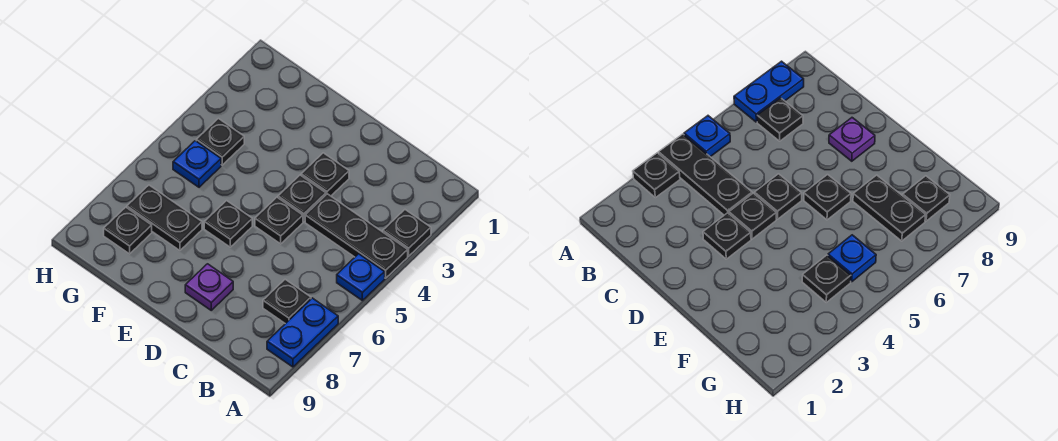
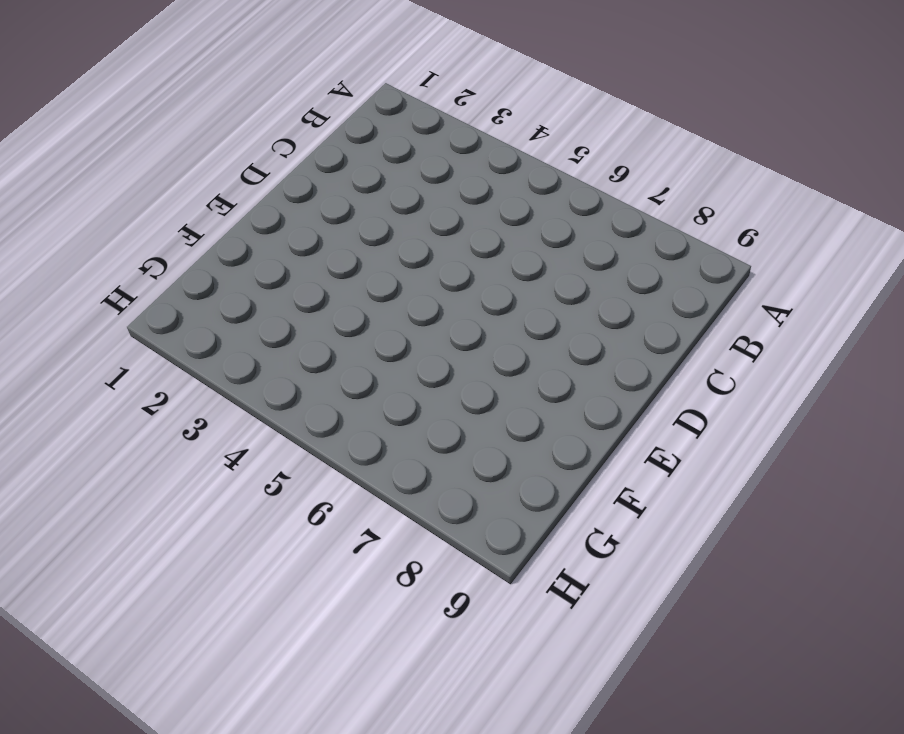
none -> black 1x1 plate [383,210,431,256]
none -> black 1x3 plate [305,194,408,278]
none -> blue 1x1 plate [337,254,385,300]

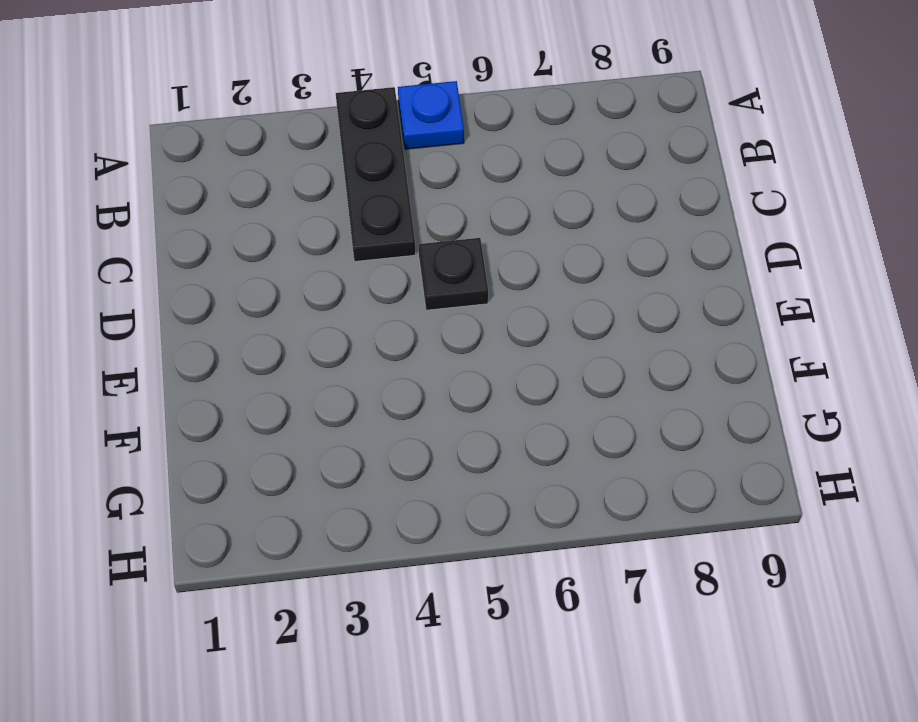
none -> black 1x1 plate [383,210,431,256]
none -> blue 1x2 plate [267,298,338,367]
none -> black 1x1 plate [263,279,311,324]

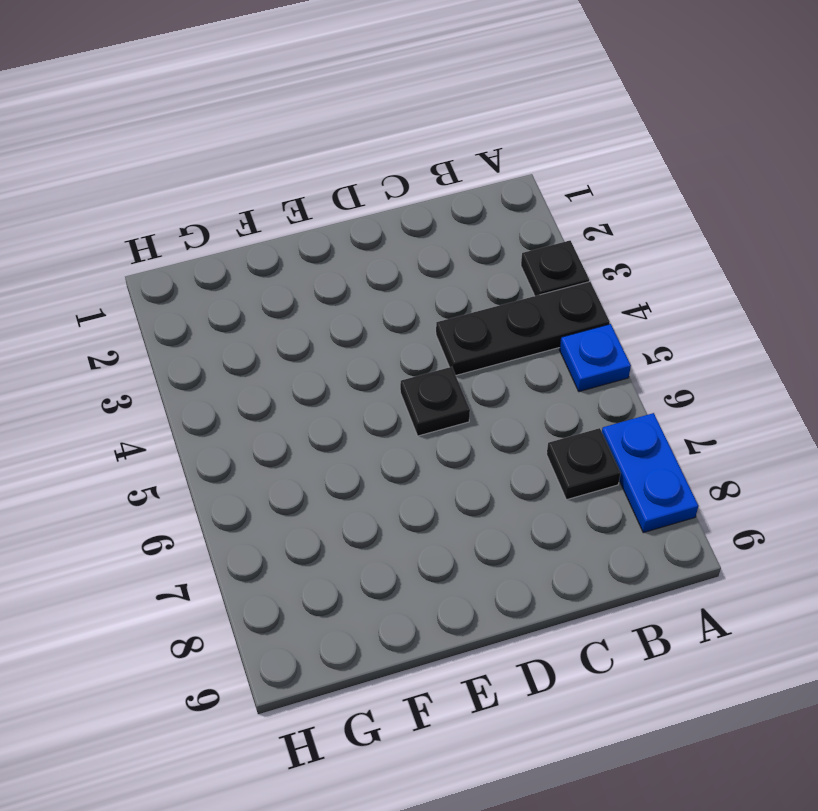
none -> black 1x1 plate [301,153,349,196]
none -> black 1x1 plate [278,175,326,222]
none -> purple 1x1 plate [185,264,233,310]

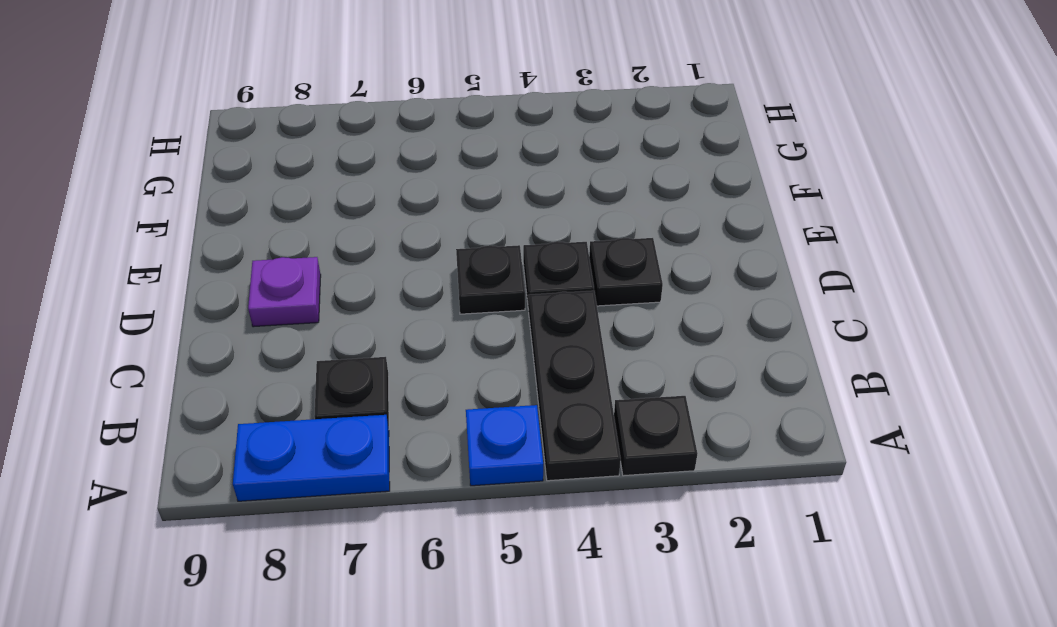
none -> black 1x1 plate [204,201,252,247]
none -> black 1x2 plate [127,185,202,250]
none -> black 1x1 plate [196,119,244,165]

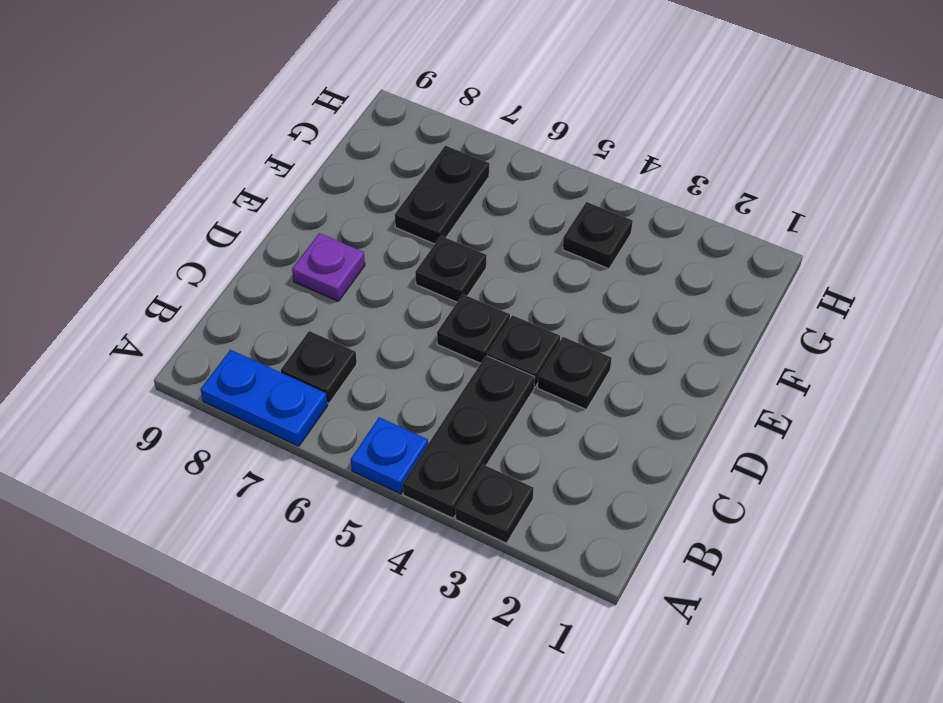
none -> blue 1x1 plate [173,141,221,187]
none -> black 1x1 plate [104,207,152,254]

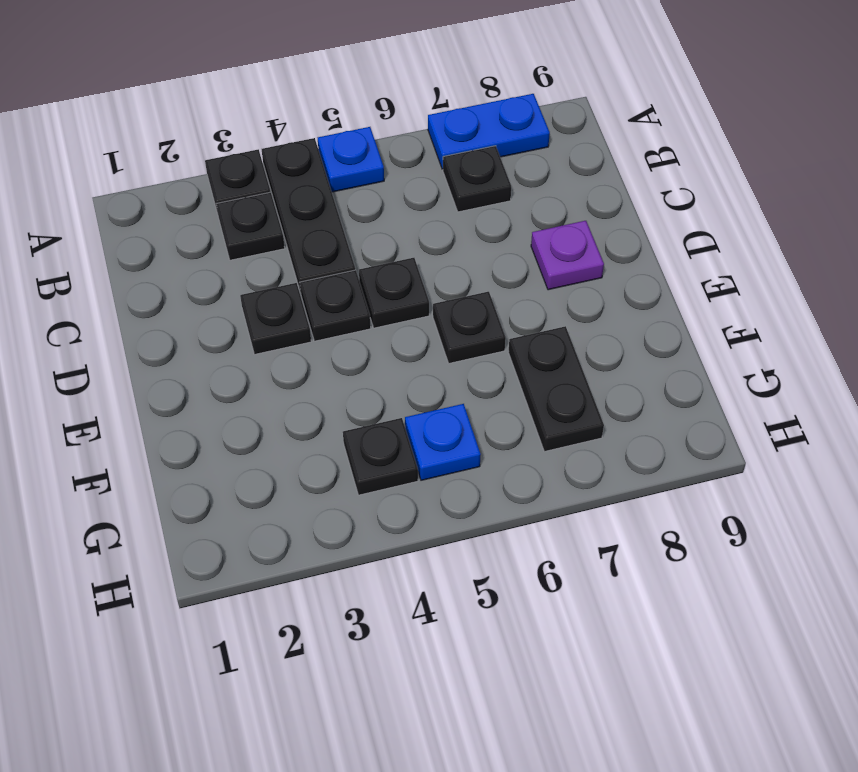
black 1x1 plate [216,192,285,260] -> black 1x1 plate moved to [104,207,152,254]

